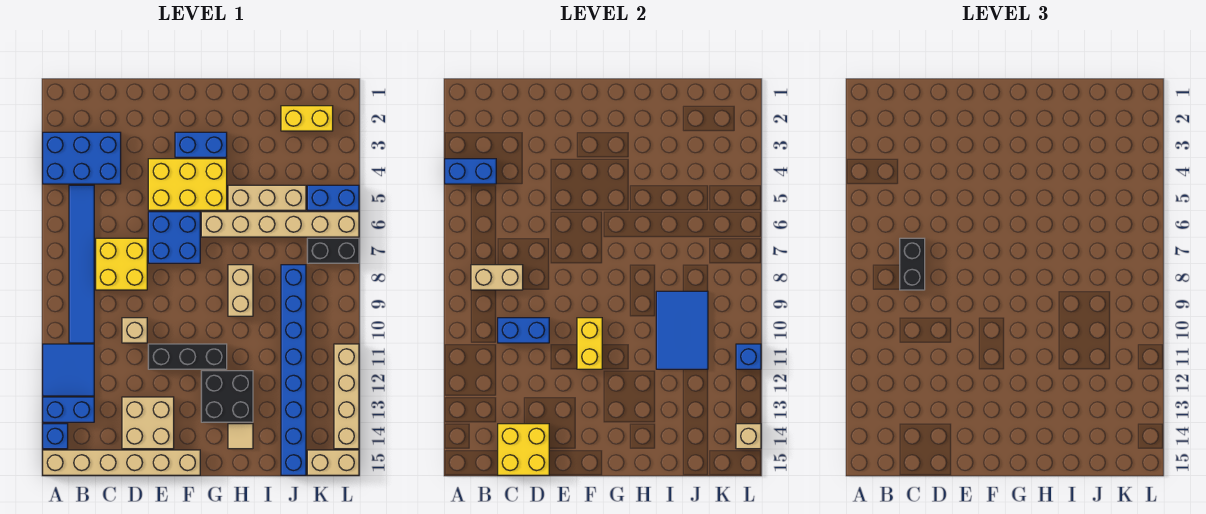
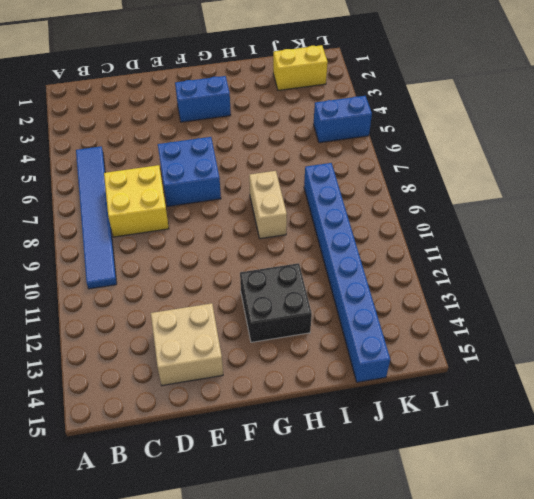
none -> blue 2x3 brick [43,132,121,184]
none -> blue 2x2 tile [43,344,94,396]
none -> blue 1x2 brick [43,397,94,422]
none -> blue 1x1 brick [43,424,68,449]

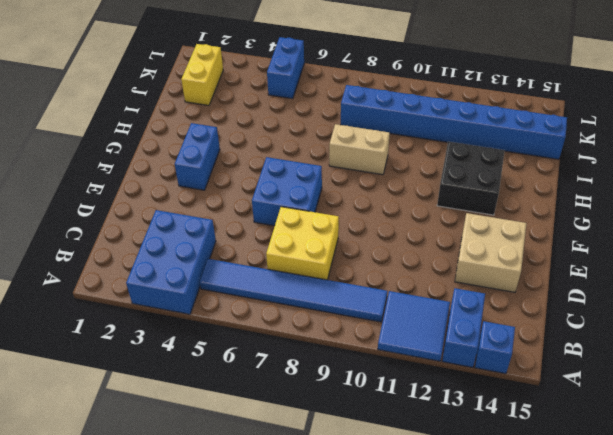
none -> tan 1x6 brick [43,450,200,475]
none -> tan 1x1 brick [122,318,147,343]
none -> yellow 2x3 brick [148,159,227,210]
none -> black 1x3 brick [148,344,227,369]

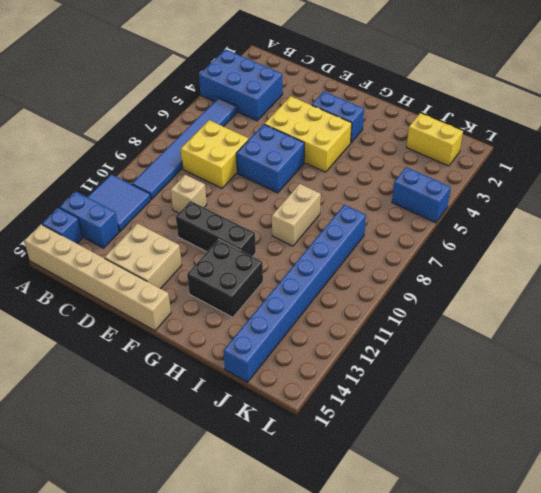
none -> tan 1x6 brick [201,212,359,237]
none -> tan 1x3 brick [228,185,306,210]
none -> tan 1x1 tile [228,424,253,449]
none -> black 1x2 brick [307,238,359,263]

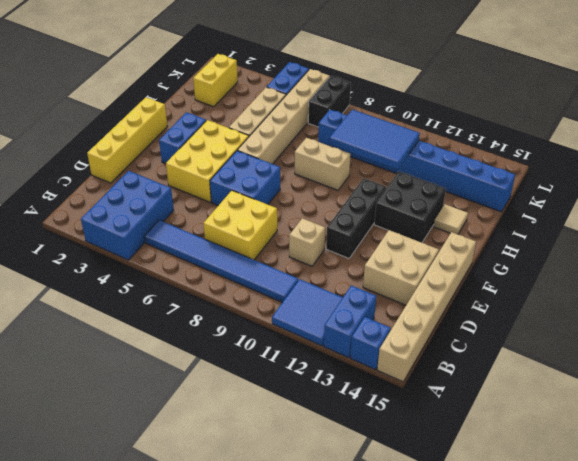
yellow 1x4 brick [87,97,167,183] -> none
none -> tan 1x2 brick [307,450,359,475]
none -> tan 1x4 brick [334,344,359,449]
none -> blue 1x2 brick [445,159,496,184]
none -> tan 1x2 brick [471,265,523,290]

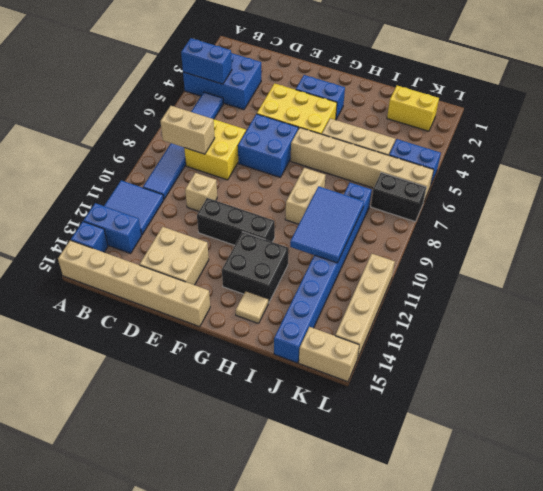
none -> blue 1x2 brick [498,318,549,343]
none -> yellow 2x2 brick [498,424,549,475]
none -> yellow 1x2 brick [577,318,602,369]
none -> blue 1x1 brick [736,344,761,369]

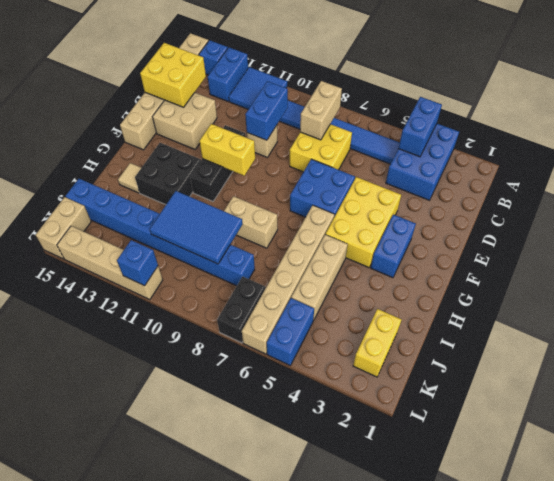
none -> tan 1x1 brick [736,424,761,449]
none -> black 1x2 brick [900,238,925,290]

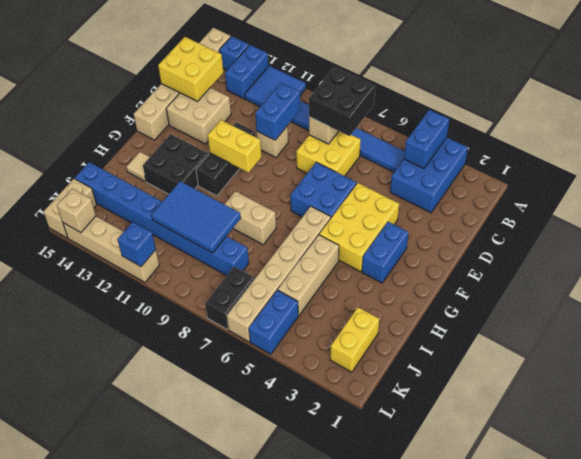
black 2x2 brick [309,67,375,136] -> black 1x2 brick [900,238,925,290]

